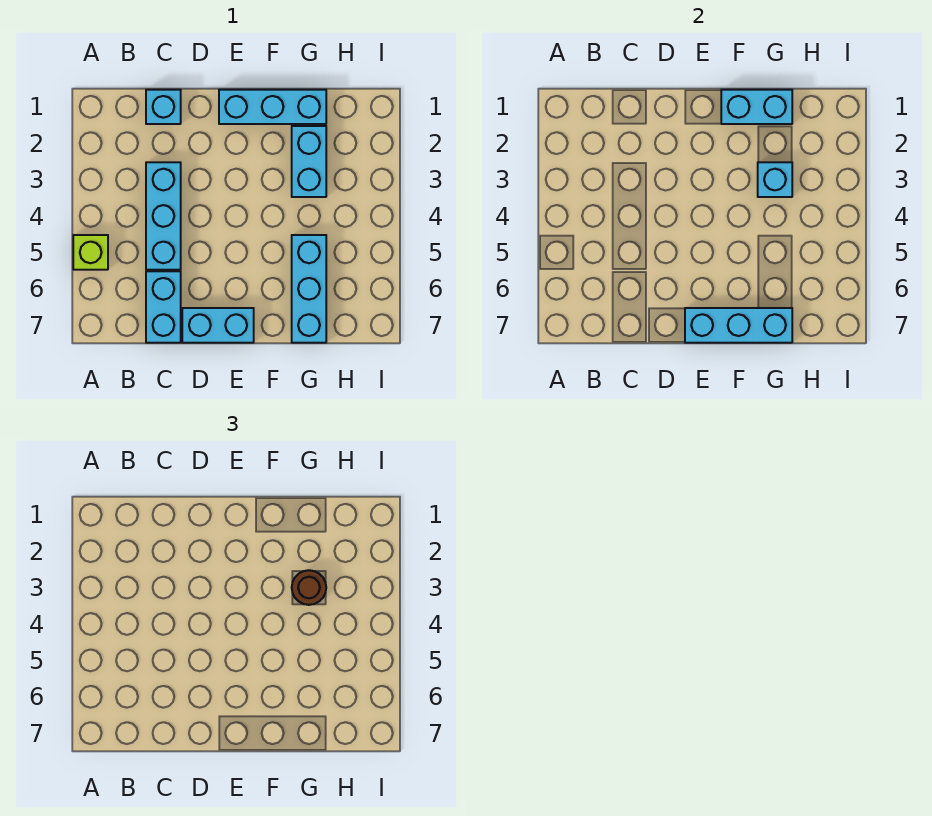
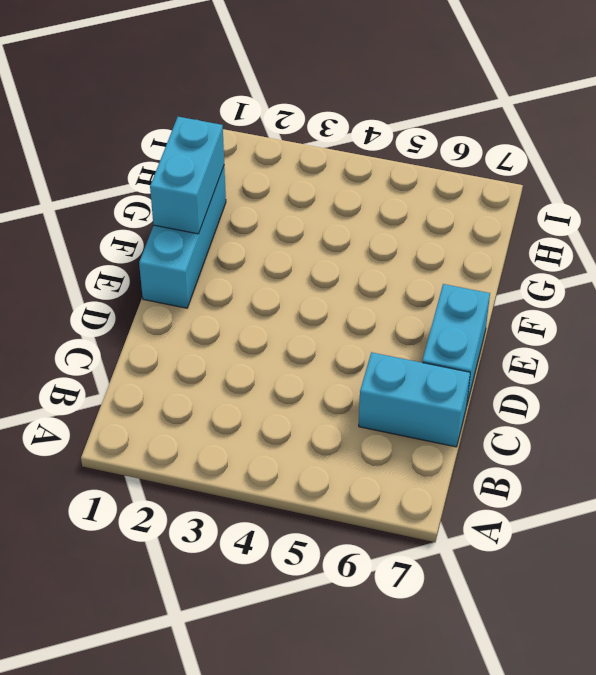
none -> lime 1x1 brick [73,235,108,270]
none -> cyan 1x1 brick [146,90,181,124]
none -> cyan 1x3 brick [146,162,181,270]

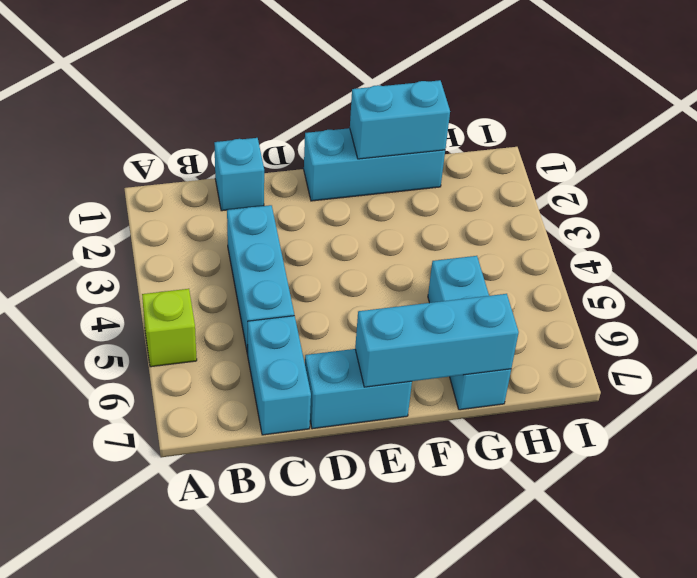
none -> cyan 1x2 brick [292,126,326,197]
none -> cyan 1x1 brick [758,162,792,197]
none -> brown 1x1 round brick [292,570,326,605]

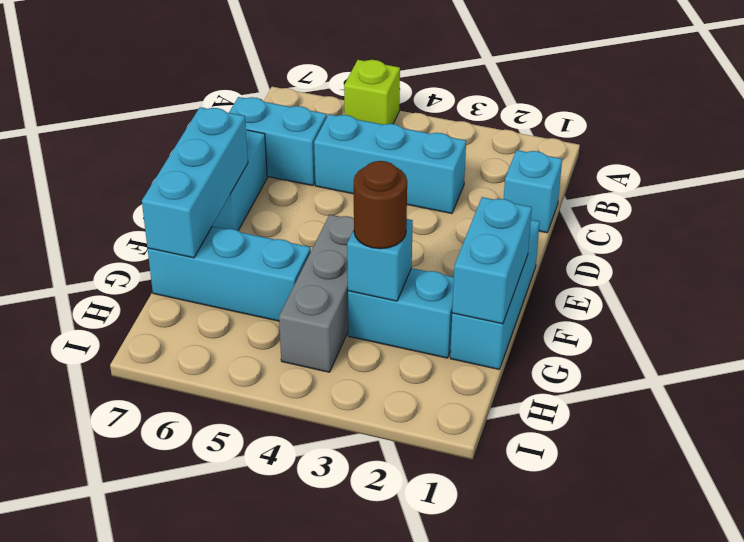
grey 1x3 brick [279,215,354,372] -> none

